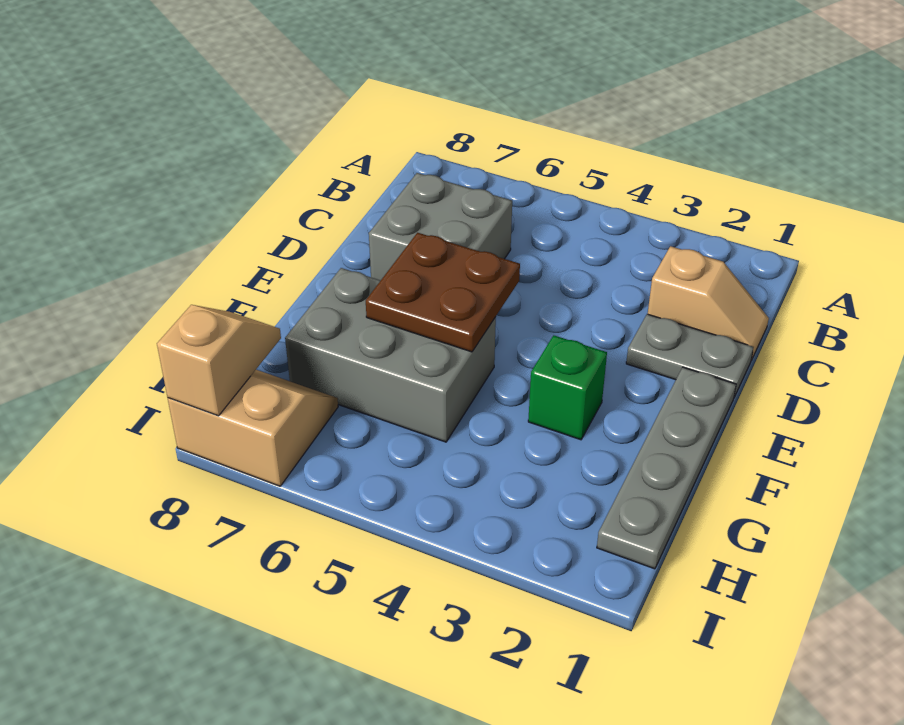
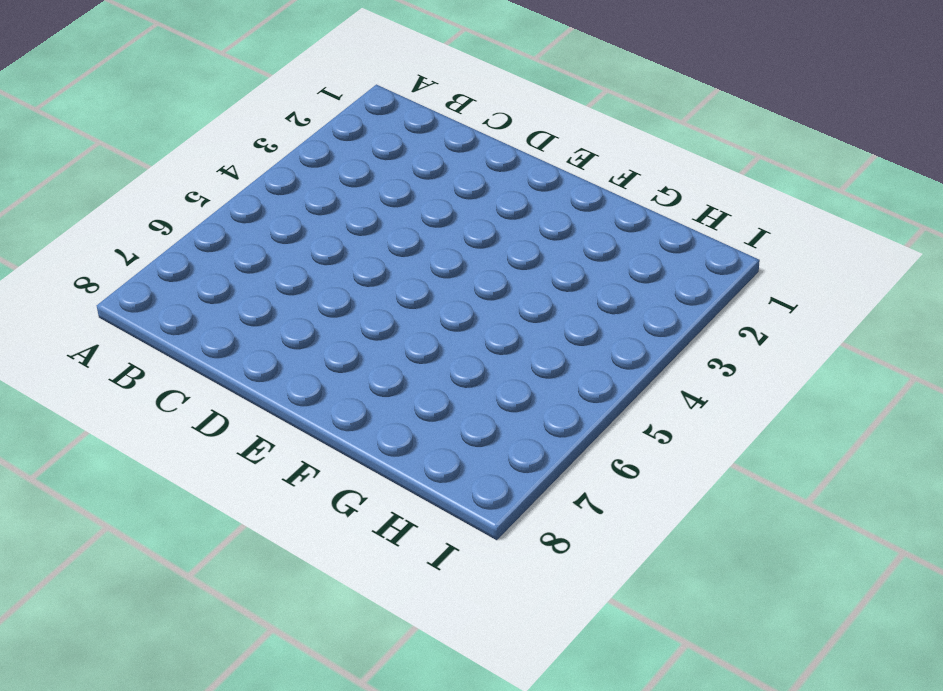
none -> tan 1x2 slope [648,246,769,360]
none -> grey 2x2 brick [369,173,512,280]

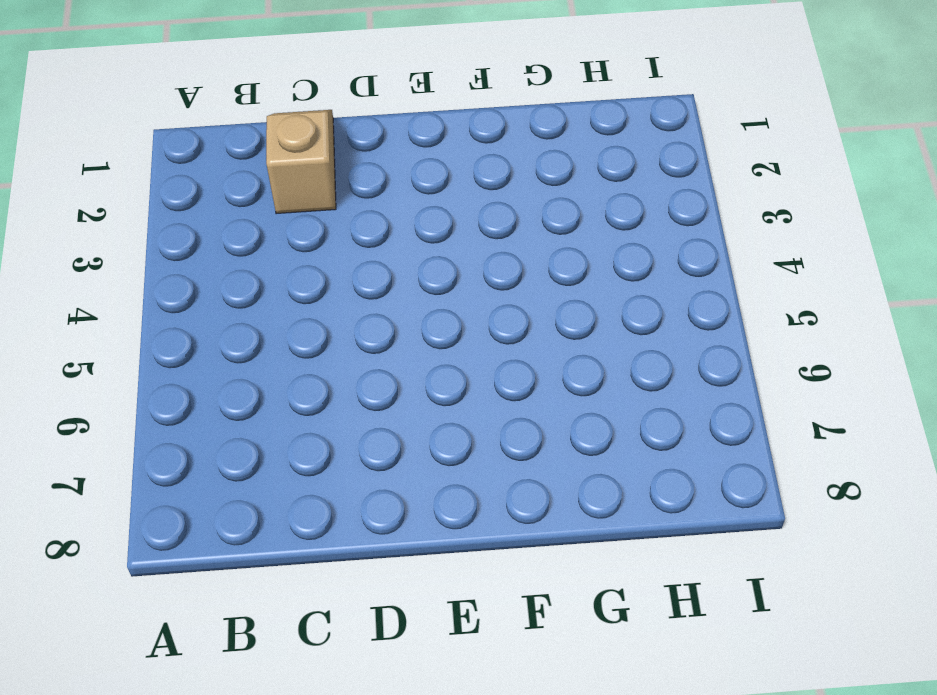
none -> grey 2x2 brick [369,173,512,280]
none -> grey 1x2 plate [626,314,754,397]

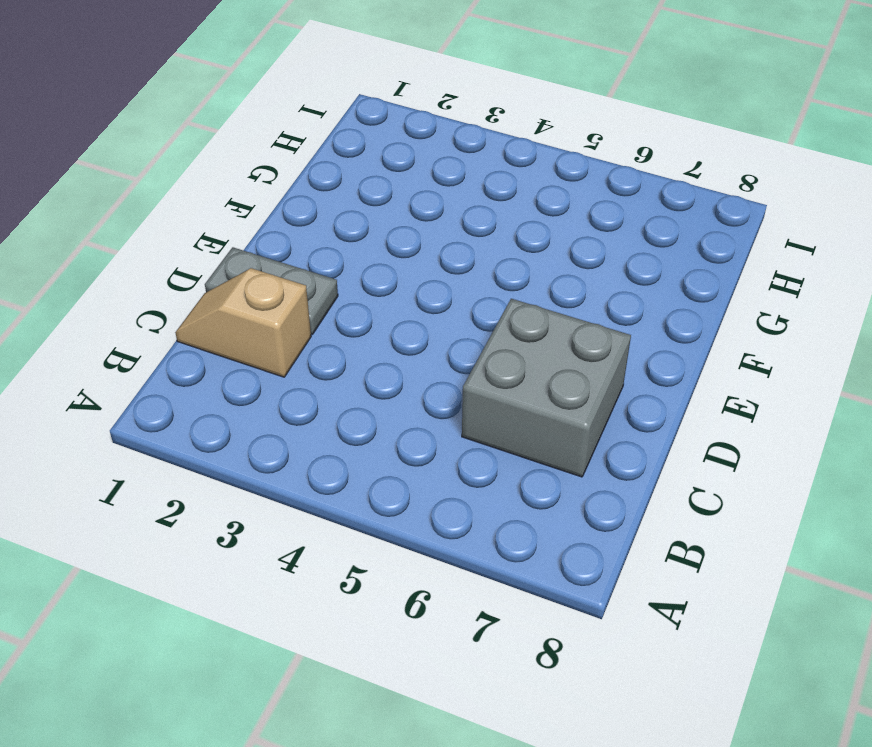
none -> grey 1x4 plate [597,367,736,569]
none -> green 1x1 brick [528,335,607,440]

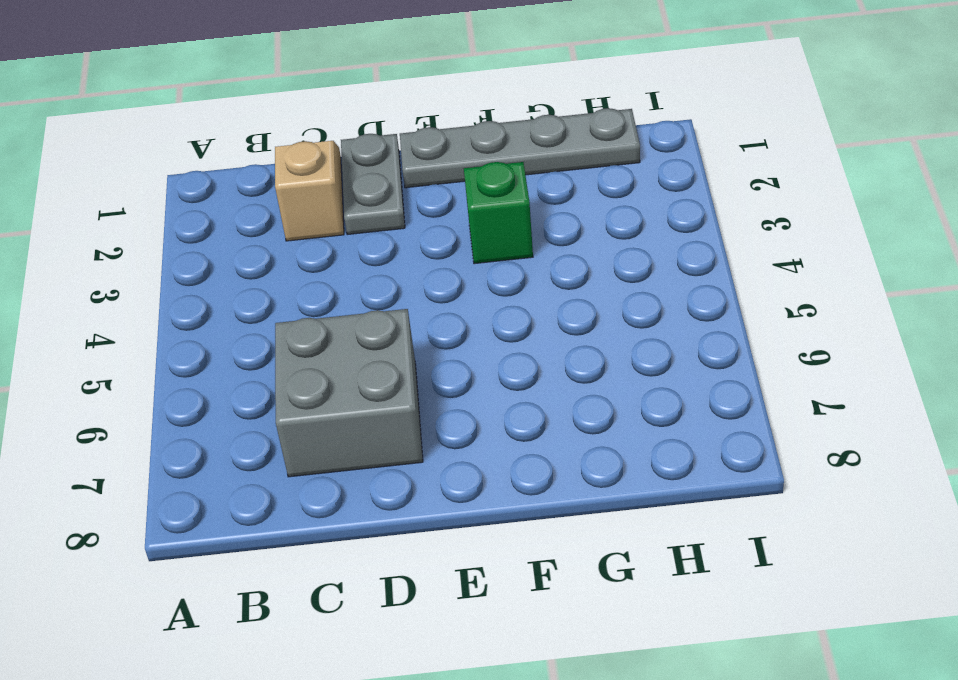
none -> grey 2x3 brick [285,268,496,442]
none -> tan 2x2 slope [168,370,338,486]

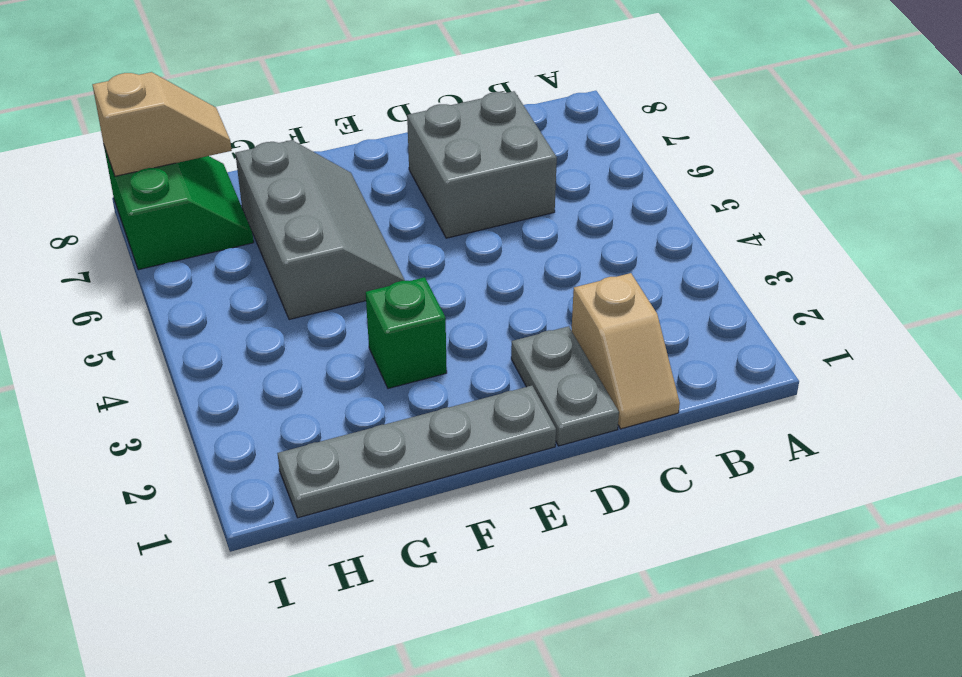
grey 2x3 slope [235,140,405,320] -> grey 2x3 brick [285,268,496,442]
green 2x2 slope [104,146,254,270] -> tan 2x2 slope [168,370,338,486]
none -> brown 2x2 plate [366,233,520,352]

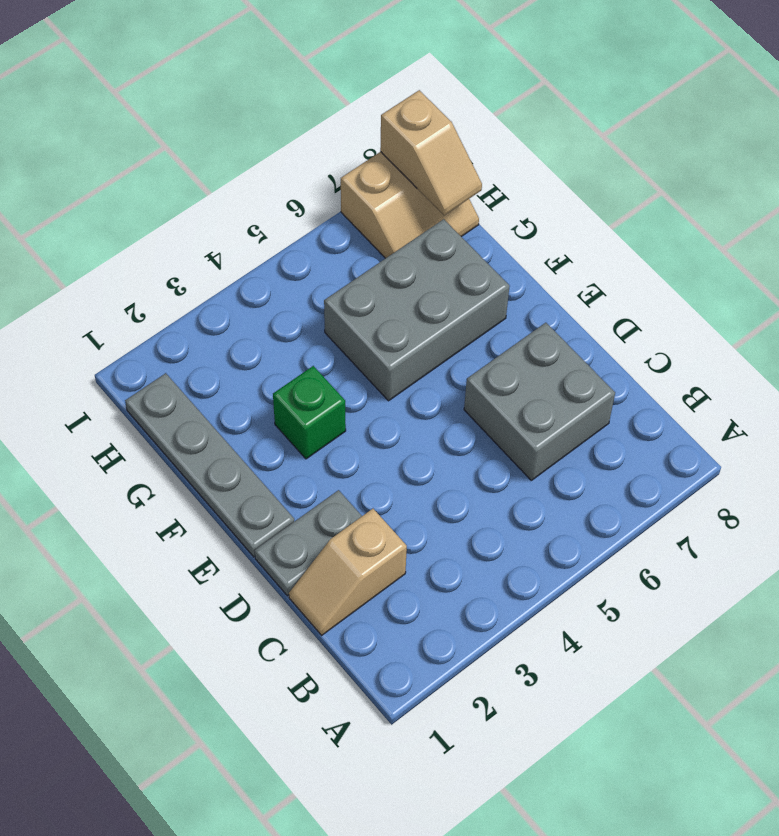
none -> brown 2x2 plate [366,233,520,352]

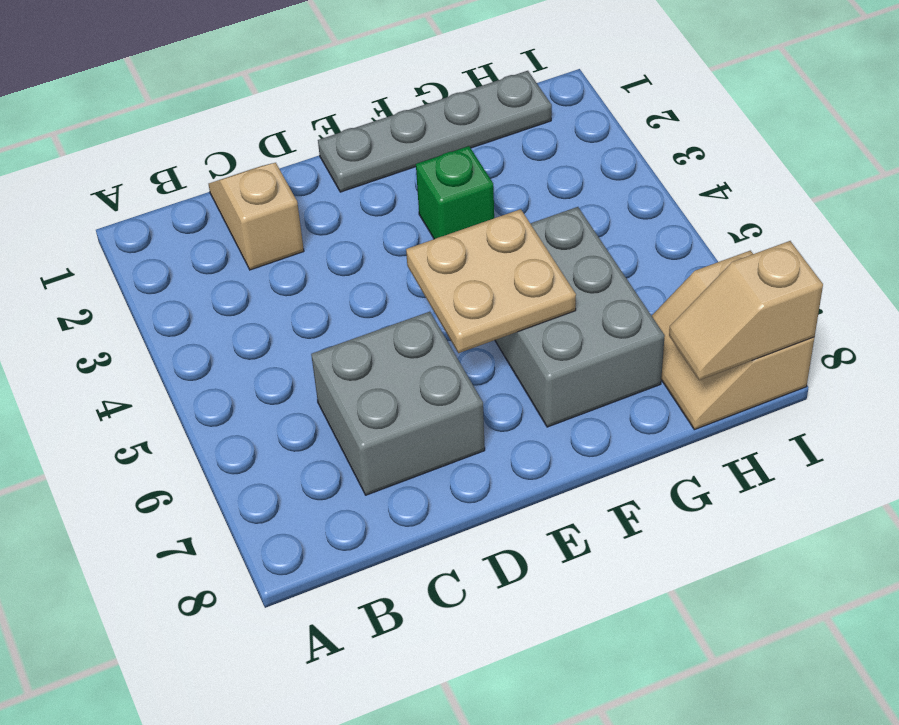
tan 2x2 plate [406,209,576,353] -> brown 2x2 plate [366,233,520,352]
none -> grey 1x2 plate [626,314,754,397]

